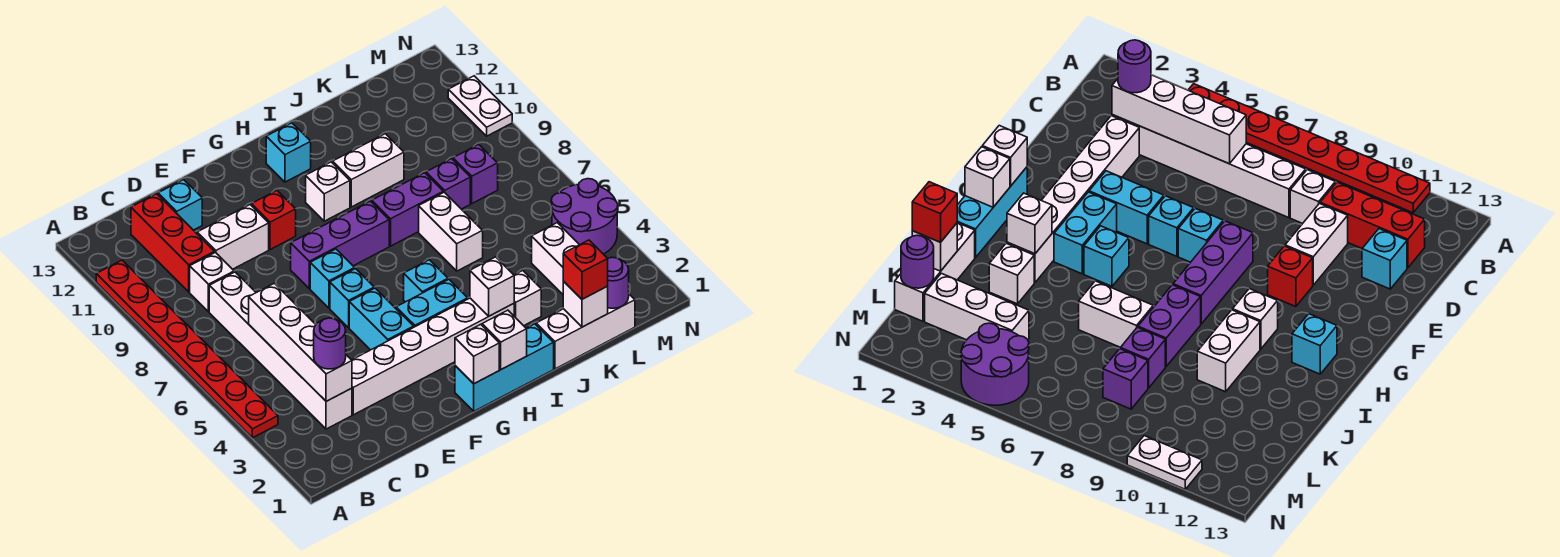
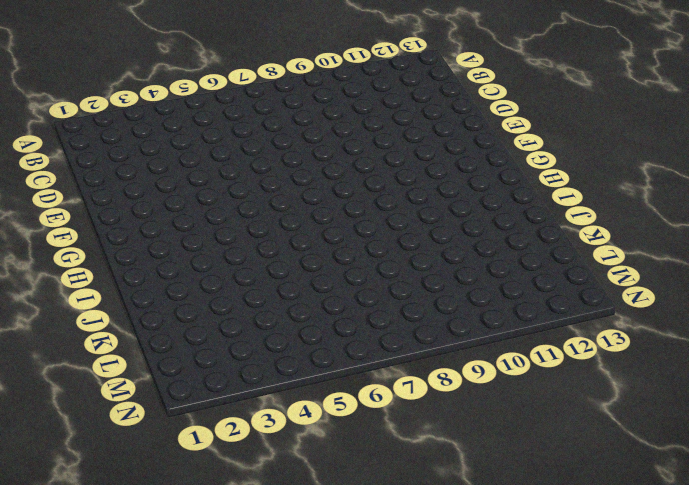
none -> red 1x8 plate [96,260,278,438]
none -> white 1x6 brick [209,272,352,429]
none -> white 1x1 brick [190,252,234,312]
none -> red 1x3 brick [131,194,215,292]

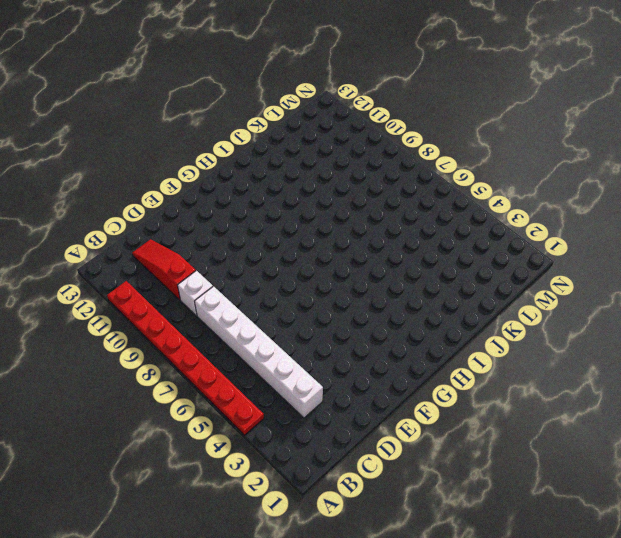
red 1x3 slope [132,239,196,300] -> red 1x3 brick [131,194,215,292]
none -> white 1x6 brick [352,298,514,415]
none -> white 1x2 brick [197,205,269,269]
none -> cyan 1x1 brick [158,180,202,230]
none -> cyan 1x2 brick [349,288,414,350]

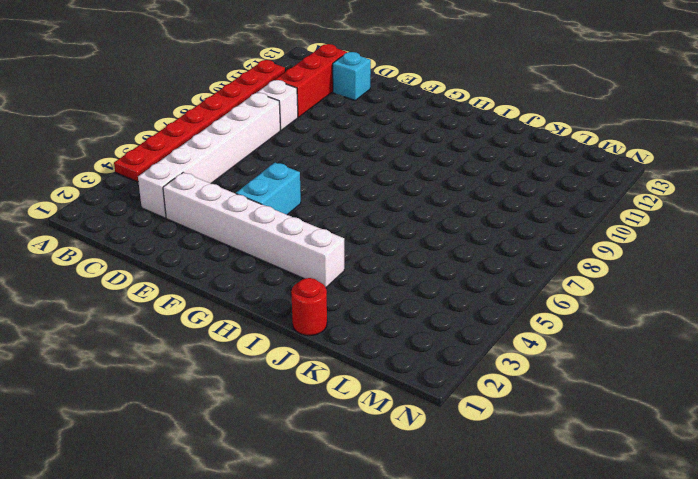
red 1x1 round brick [291,278,327,336] -> white 1x3 brick [536,294,635,369]
none -> white 1x2 brick [197,205,269,269]
none -> cyan 1x1 brick [330,269,374,328]
none -> cyan 1x1 brick [310,249,355,308]
none -> purple 1x3 brick [291,201,389,289]

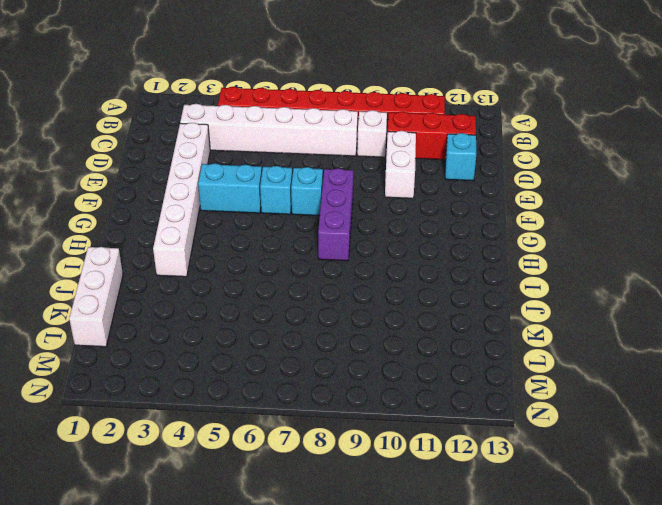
none -> red 1x1 brick [251,191,296,250]
none -> cyan 1x3 brick [455,324,554,411]
none -> cyan 1x2 brick [396,279,468,327]
none -> cyan 1x1 brick [404,260,448,302]

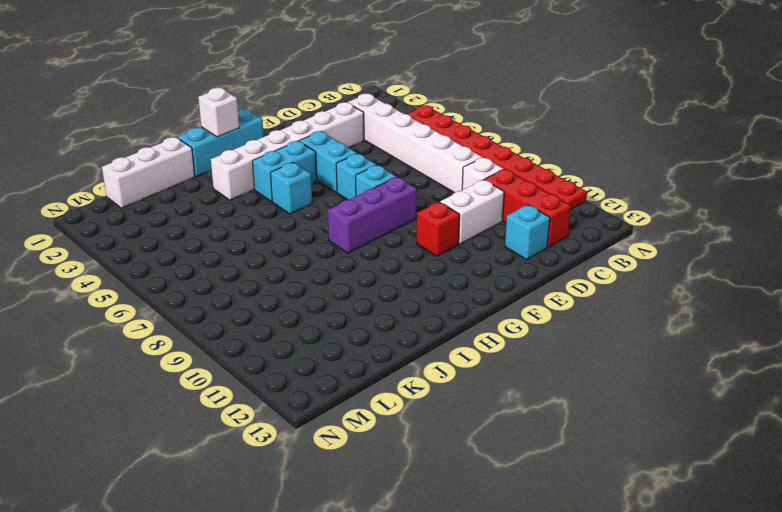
none -> white 1x1 brick [306,162,350,221]
none -> cyan 1x1 brick [266,123,311,182]
none -> purple 1x2 brick [372,173,443,246]
none -> white 1x2 brick [333,134,404,207]

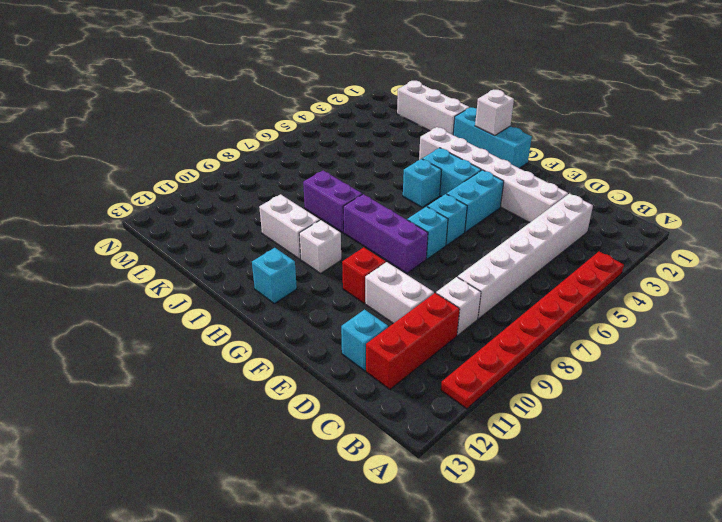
none -> white 1x1 brick [514,271,541,326]
none -> white 1x2 brick [419,192,483,271]
none -> purple 1x1 brick [426,159,470,209]
none -> white 1x3 brick [532,223,579,294]

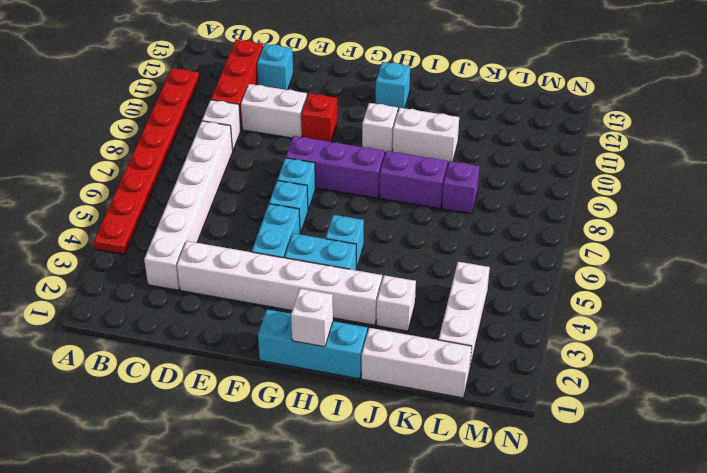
none -> white 1x2 brick [419,192,483,271]
none -> purple 1x1 brick [453,144,498,203]
none -> purple 2x2 round brick [551,179,618,254]
none -> white 1x2 plate [448,76,512,136]

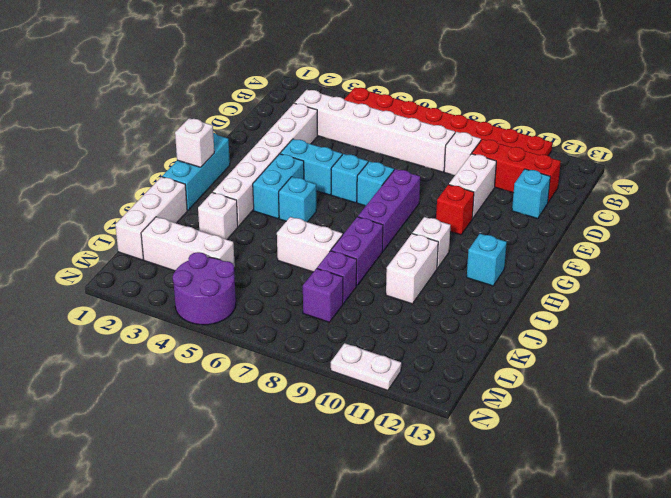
none -> white 1x4 brick [249,283,352,401]
none -> white 1x1 brick [455,324,499,384]
none -> white 1x1 brick [470,257,514,316]
none -> white 1x1 brick [563,281,608,327]

